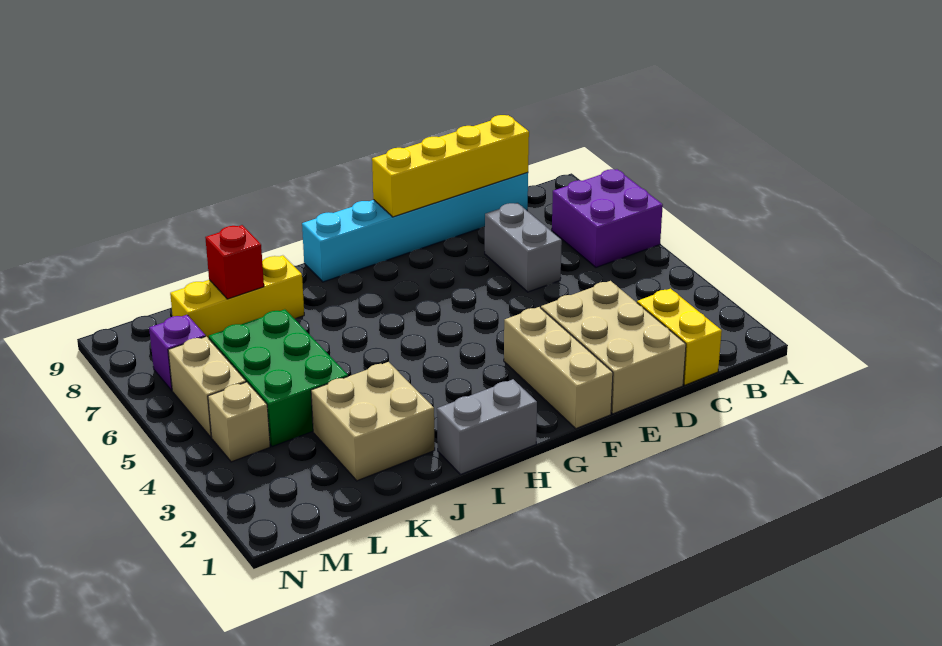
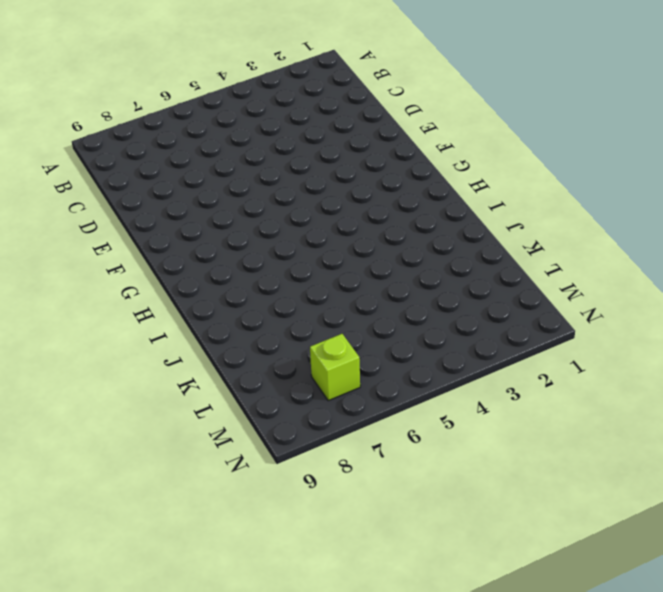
lime 1x1 brick [310,334,360,401] -> purple 1x1 brick [149,315,206,390]
none -> purple 2x2 brick [552,169,663,267]
none -> yellow 1x2 brick [637,289,722,385]
none -> cyan 1x6 brick [302,173,528,282]

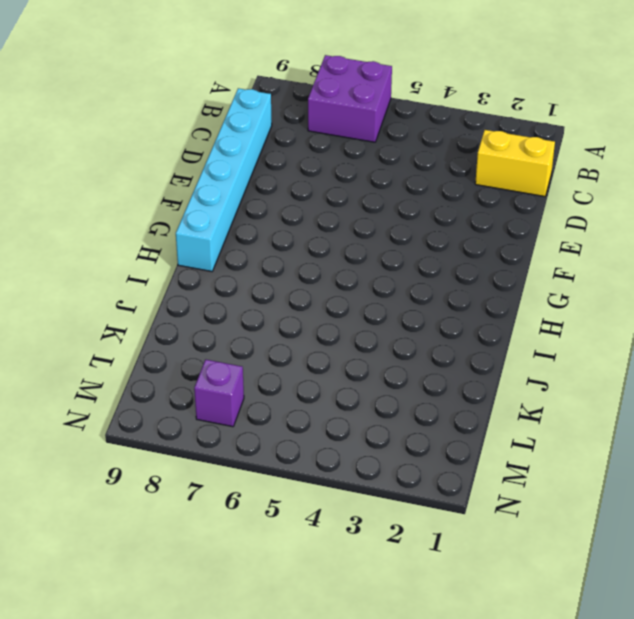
none -> tan 2x3 brick [541,281,686,414]
none -> grey 1x2 brick [485,203,562,292]
none -> tan 1x3 brick [504,307,613,429]

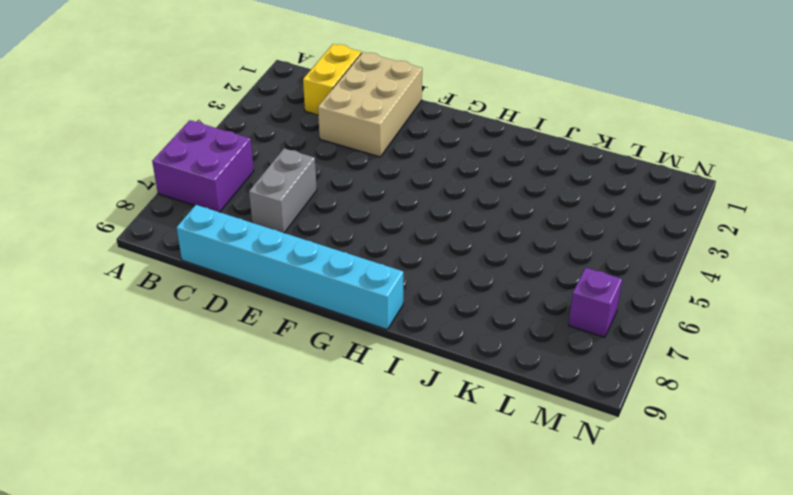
none -> tan 1x3 brick [504,307,613,429]
none -> grey 1x2 brick [437,379,537,475]
none -> tan 2x2 brick [311,362,435,481]

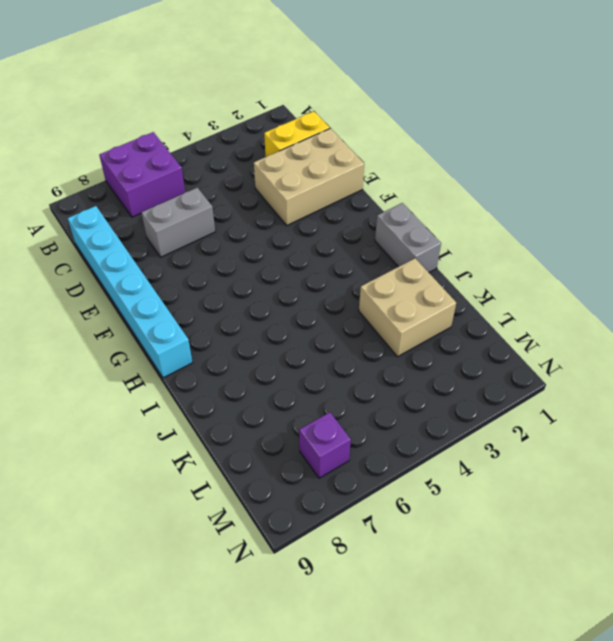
none -> tan 1x3 brick [504,307,613,429]
none -> yellow 1x3 brick [170,255,304,338]
none -> green 2x3 brick [209,309,348,447]

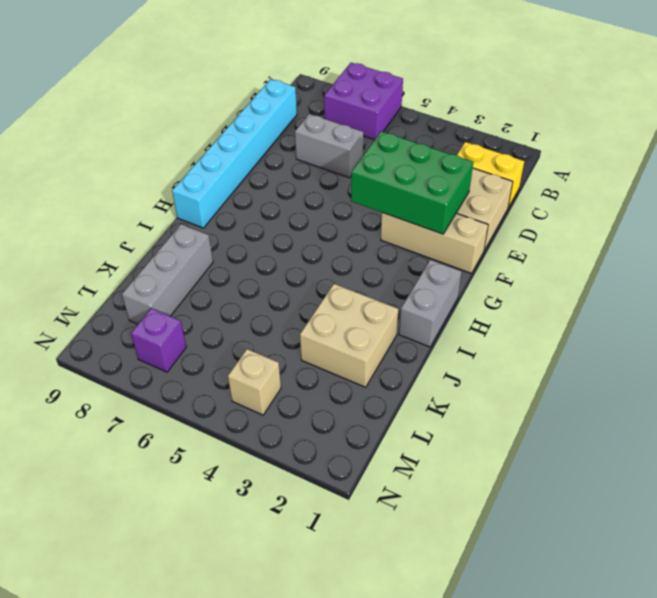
green 2x3 brick [351,131,473,234] -> green 2x3 brick moved to [209,309,348,447]
grey 1x3 brick [122,224,213,324] -> yellow 1x3 brick [170,255,304,338]
none -> tan 1x2 brick [168,336,246,437]
none -> yellow 1x4 brick [372,115,529,217]
none -> red 1x1 brick [205,225,264,299]

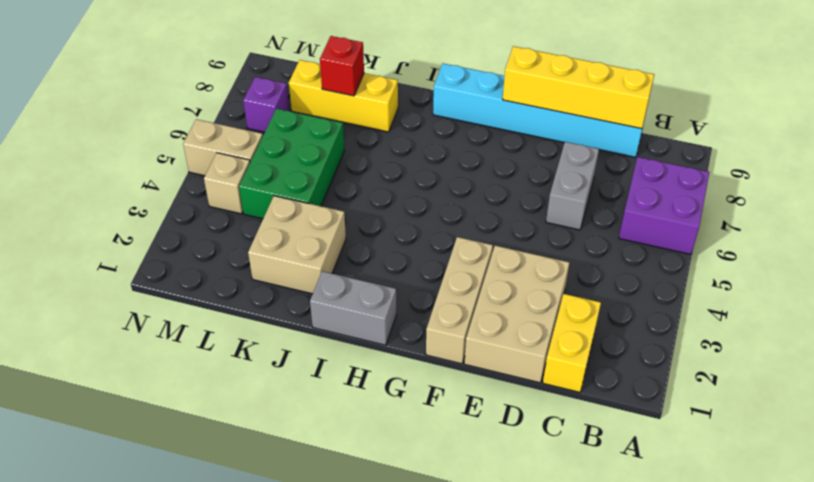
tan 1x2 brick [183,119,263,176] -> tan 1x2 brick turned to [168,336,246,437]

